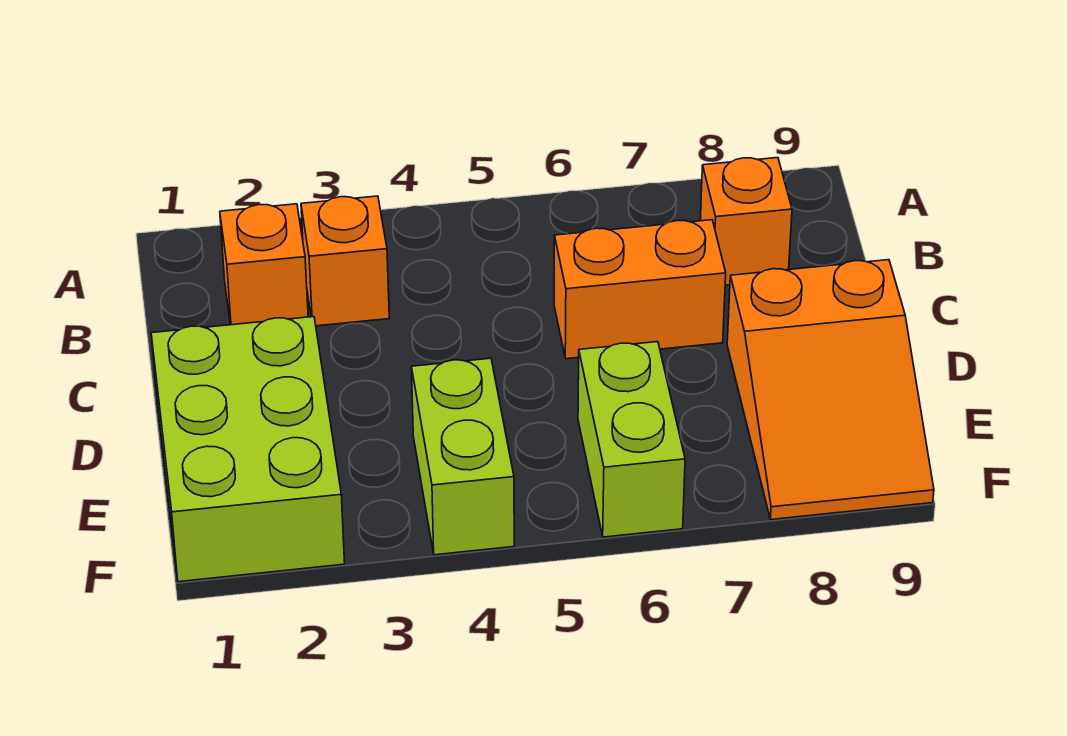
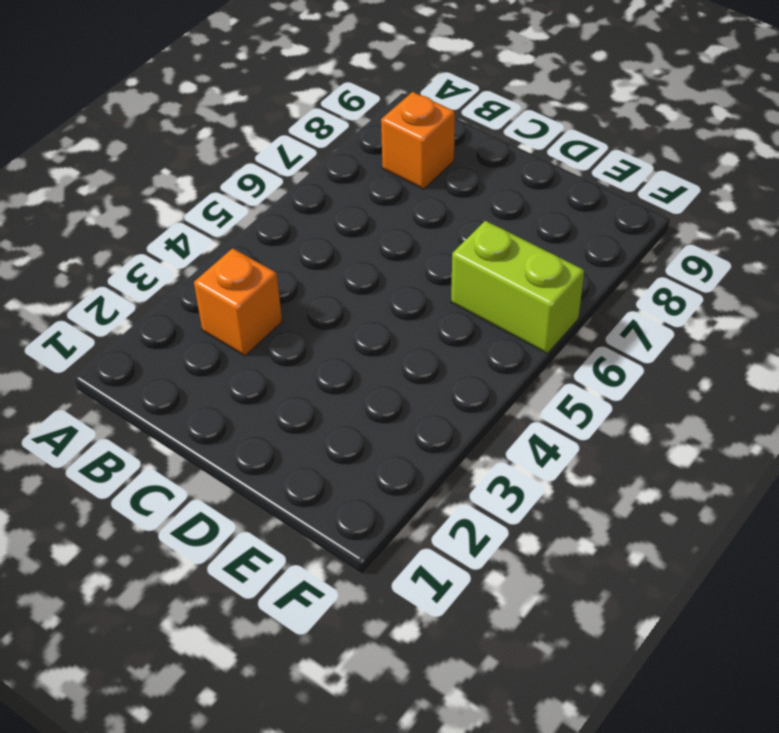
none -> orange 1x1 brick [220,204,308,325]
none -> orange 1x2 brick [554,220,726,359]

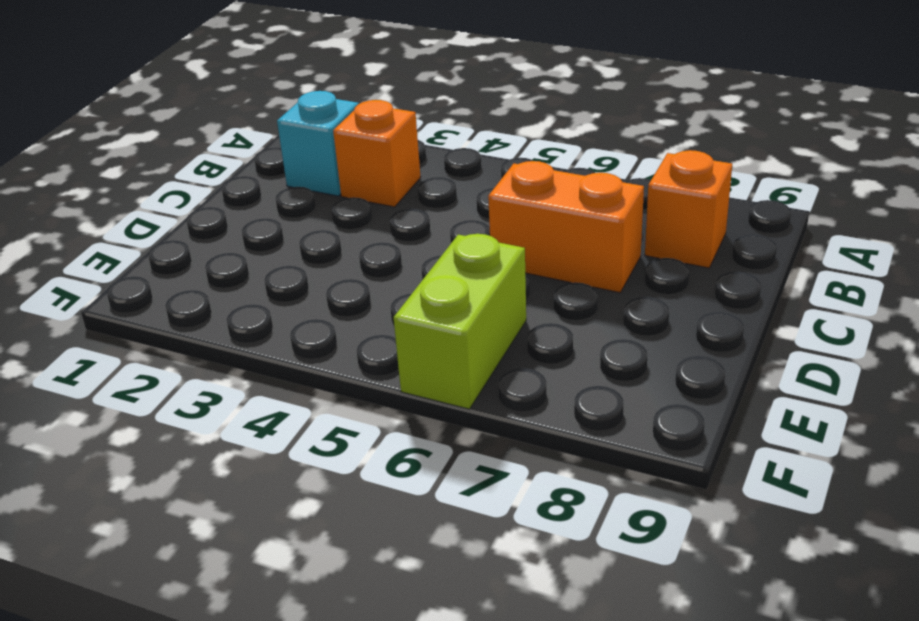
cyan 1x1 brick [277,91,359,196] -> orange 1x1 brick [220,204,308,325]
none -> lime 2x3 brick [151,317,345,582]
none -> orange 2x3 slope [727,260,934,520]

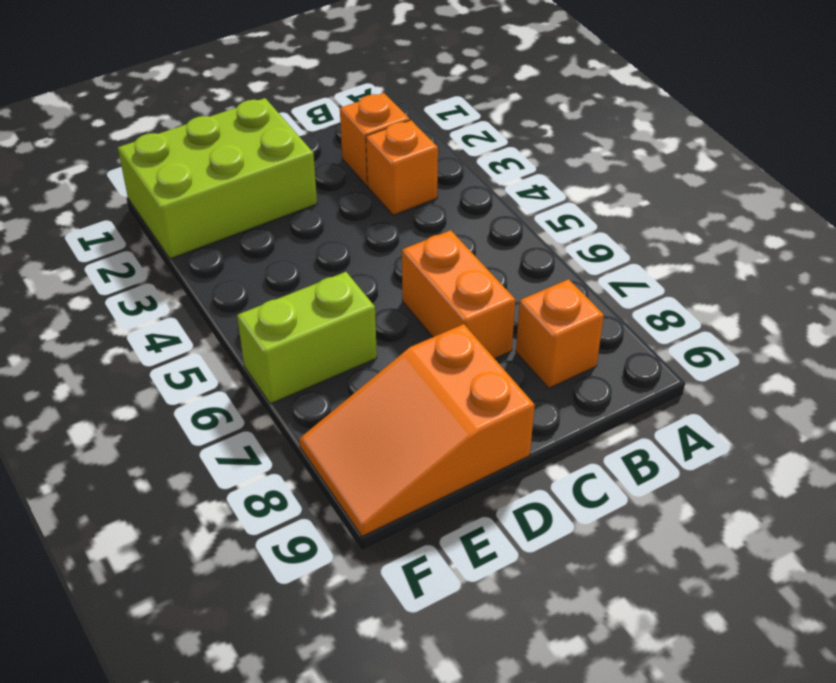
none -> lime 1x2 brick [411,358,514,555]

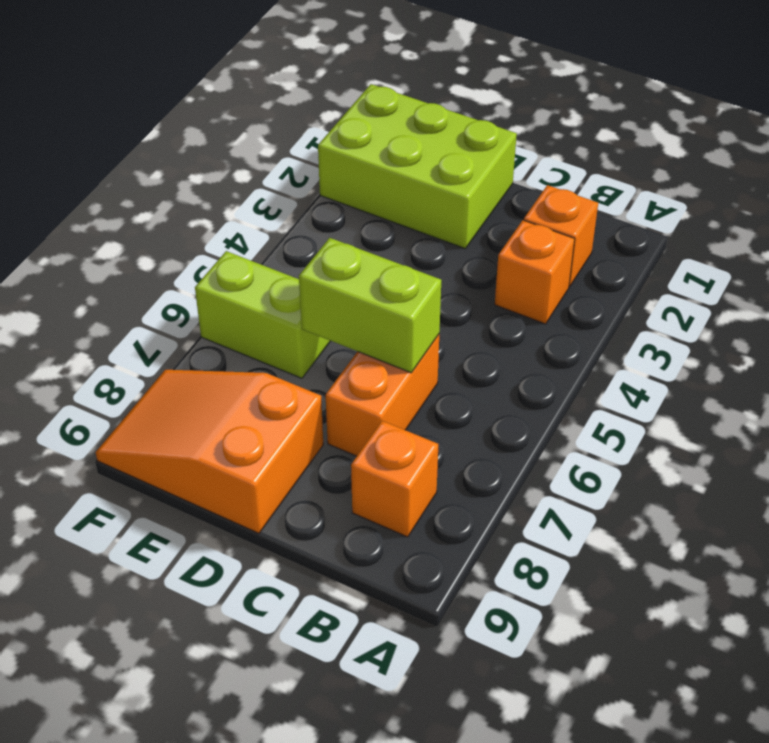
lime 1x2 brick [299,238,441,373] -> lime 1x2 brick moved to [411,358,514,555]

